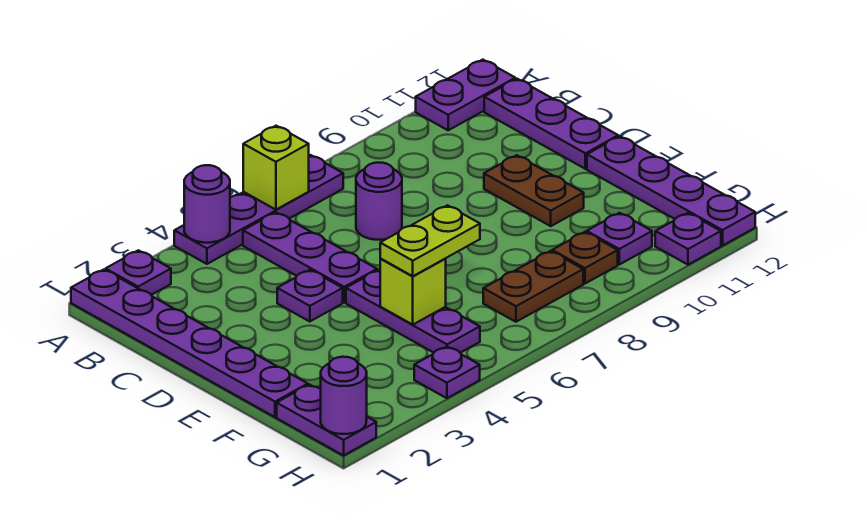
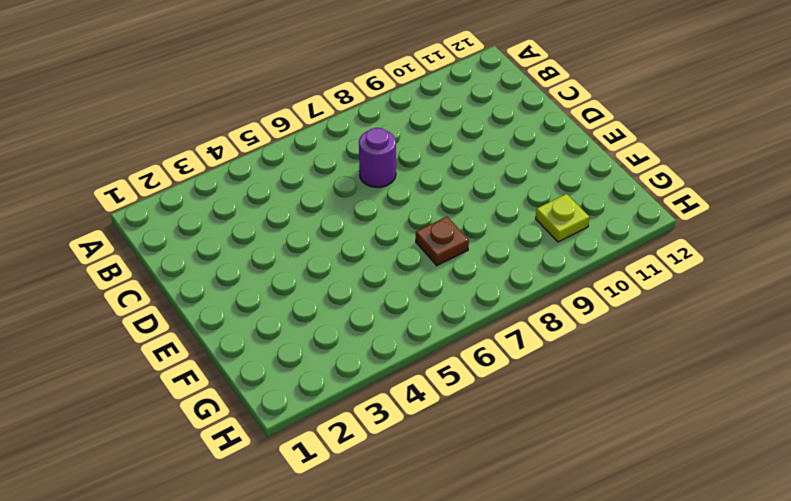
brown 1x1 plate [416,217,469,265] -> brown 1x1 plate moved to [552,232,618,284]
lime 1x1 plate [536,194,589,242] -> purple 1x1 plate [587,213,652,265]
none -> purple 1x6 plate [71,270,308,417]
none -> purple 1x1 plate [106,250,171,295]
none -> purple 1x4 plate [174,155,343,264]

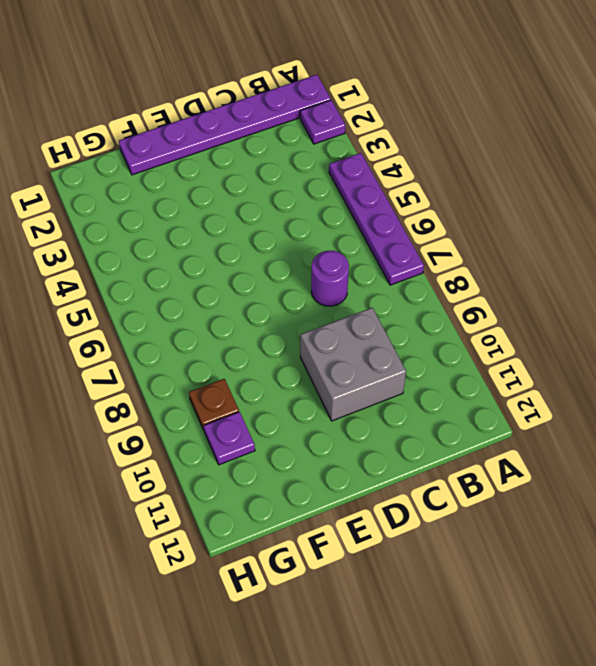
grey 2x2 brick [300,308,406,421] -> brown 1x2 plate [484,155,584,226]
none -> purple 1x2 plate [416,60,515,130]
none -> purple 1x3 plate [243,212,377,302]
none -> purple 1x3 plate [484,79,618,169]

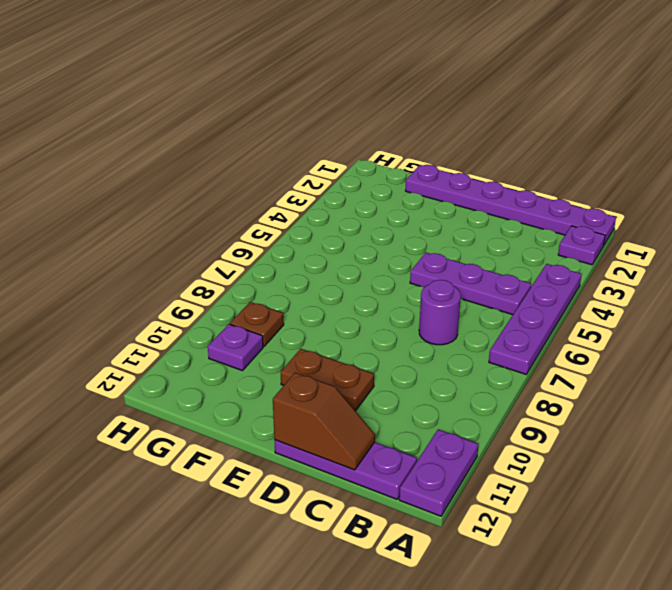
brown 1x2 slope [273,373,375,470] -> none
none -> purple 1x1 plate [277,270,343,322]
none -> purple 1x3 plate [346,270,480,353]
none -> purple 1x4 plate [587,136,755,246]

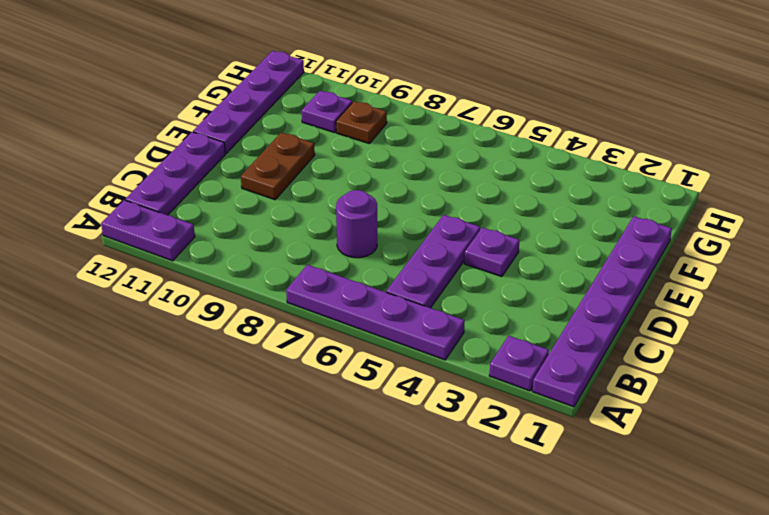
none -> purple 1x3 plate [346,270,480,353]
none -> purple 1x2 plate [277,385,376,456]
none -> brown 1x2 plate [483,251,583,322]

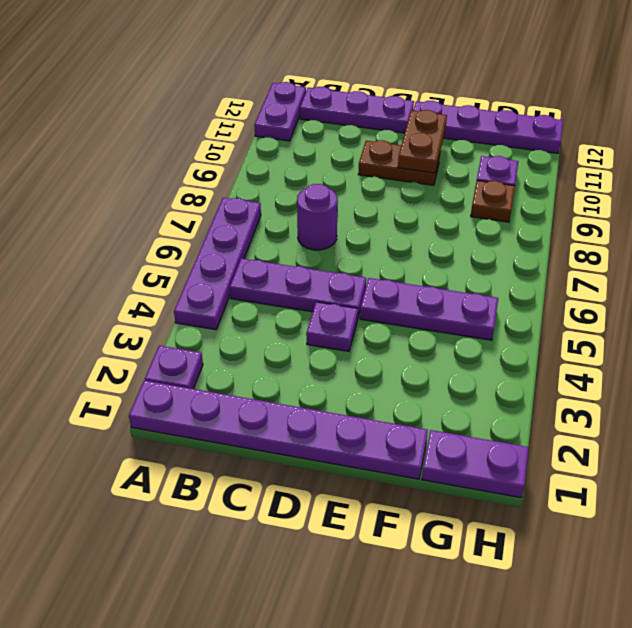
brown 1x2 plate [398,110,447,173] -> brown 1x2 plate moved to [483,251,583,322]
none -> purple 1x1 plate [414,347,480,398]
none -> purple 1x1 plate [655,213,721,265]
none -> purple 1x1 round brick [184,165,230,243]

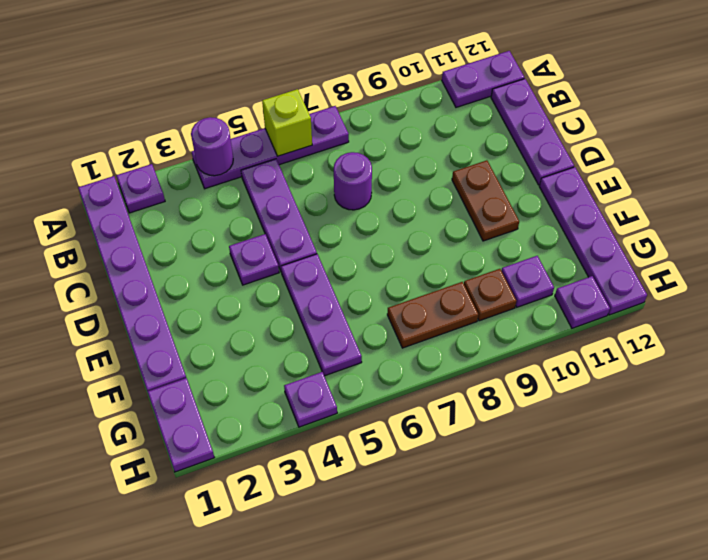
none -> lime 1x1 brick [380,259,446,325]
none -> purple 1x1 round brick [321,357,367,434]
none -> lime 1x2 plate [380,205,480,276]

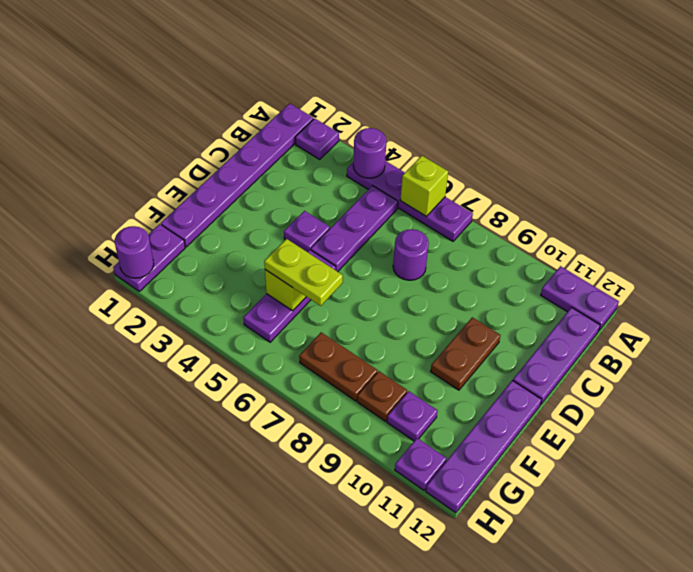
none -> purple 1x1 plate [414,347,480,398]

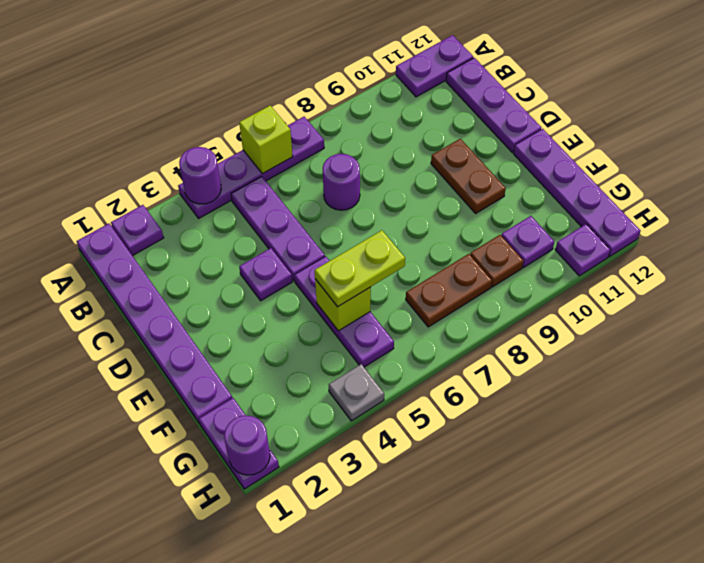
grey 1x1 plate [329,364,384,421] -> purple 1x1 plate [414,347,480,398]

